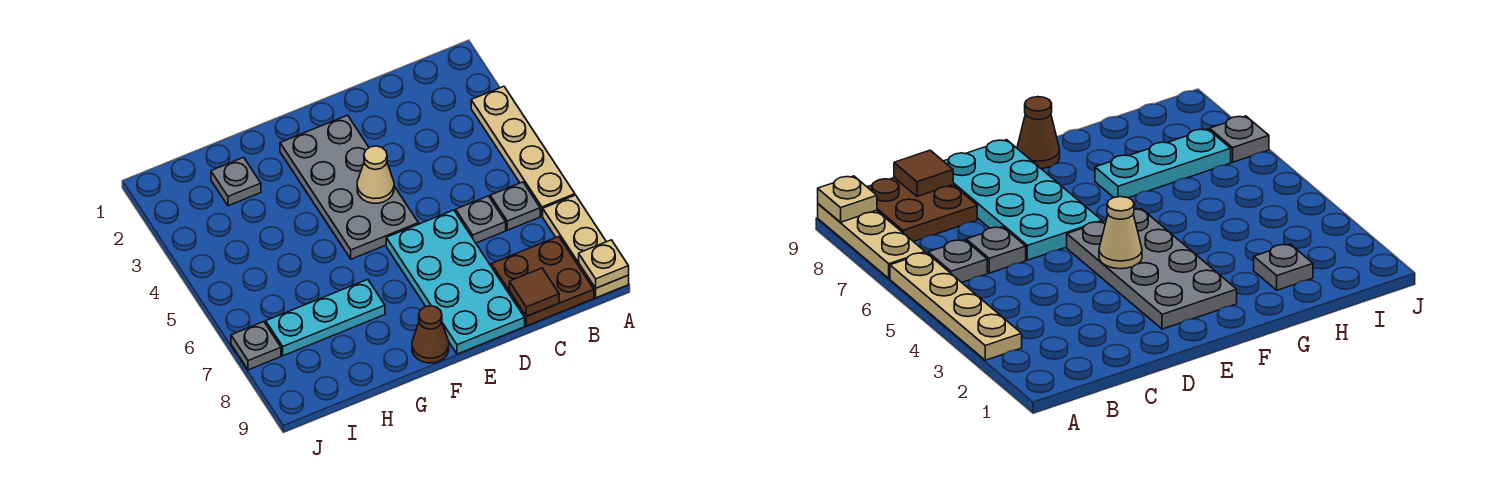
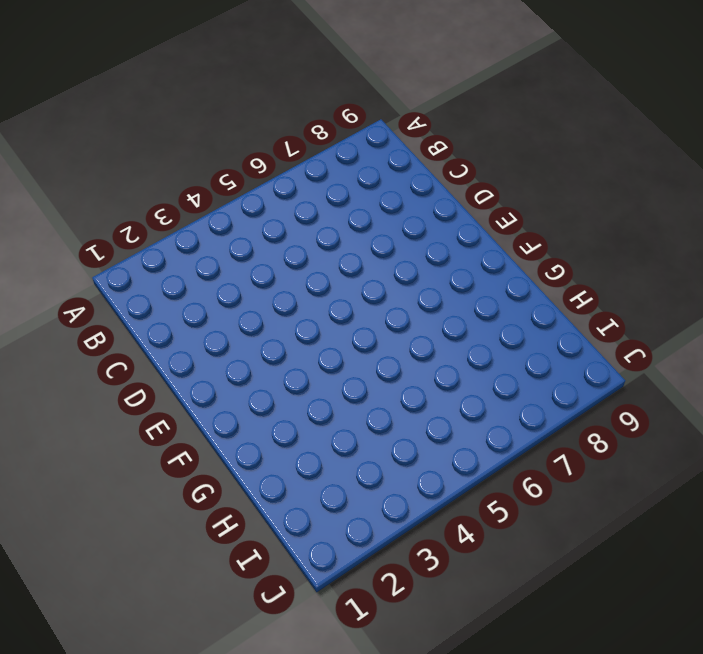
none -> tan 1x4 plate [471,86,575,216]
none -> tan 1x3 plate [543,195,629,298]
none -> grey 1x1 plate [490,182,540,230]

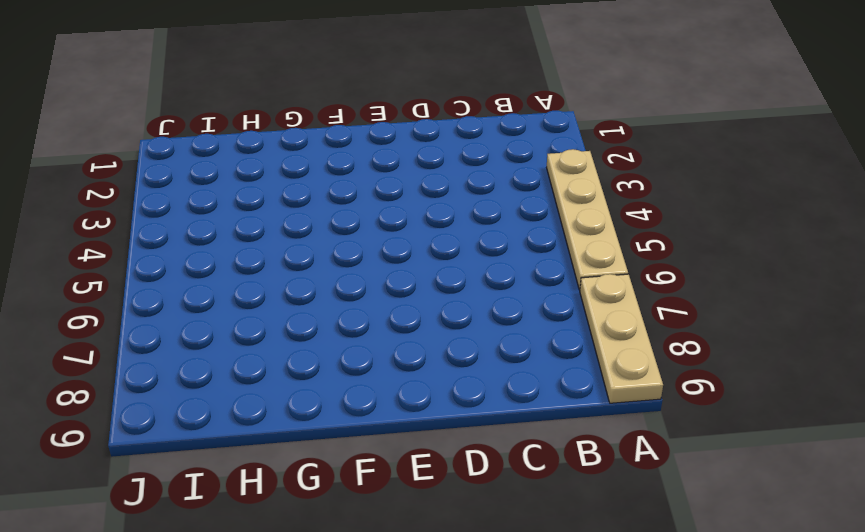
none -> grey 1x1 plate [490,182,540,230]
none -> brown 2x2 plate [491,236,594,326]
none -> grey 1x1 plate [456,196,506,243]

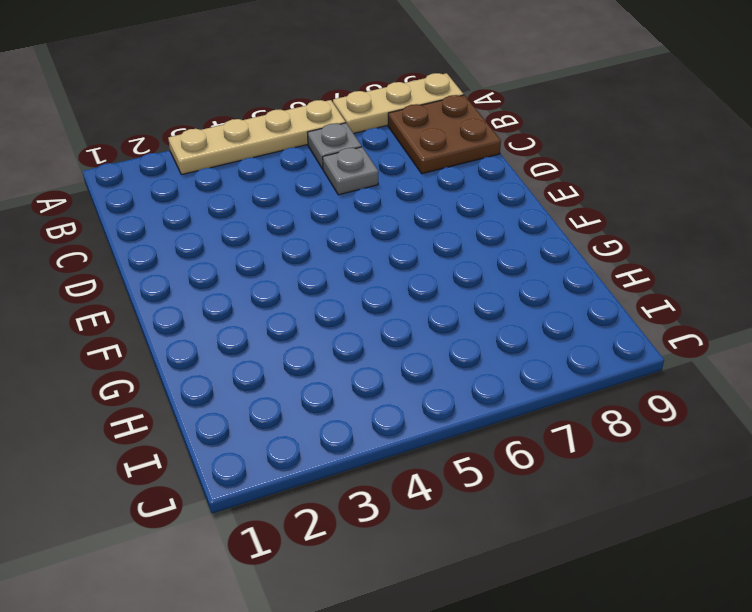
none -> cyan 2x4 plate [386,210,525,354]
none -> grey 2x4 plate [280,115,418,259]
none -> brown 1x1 cone [412,306,449,363]

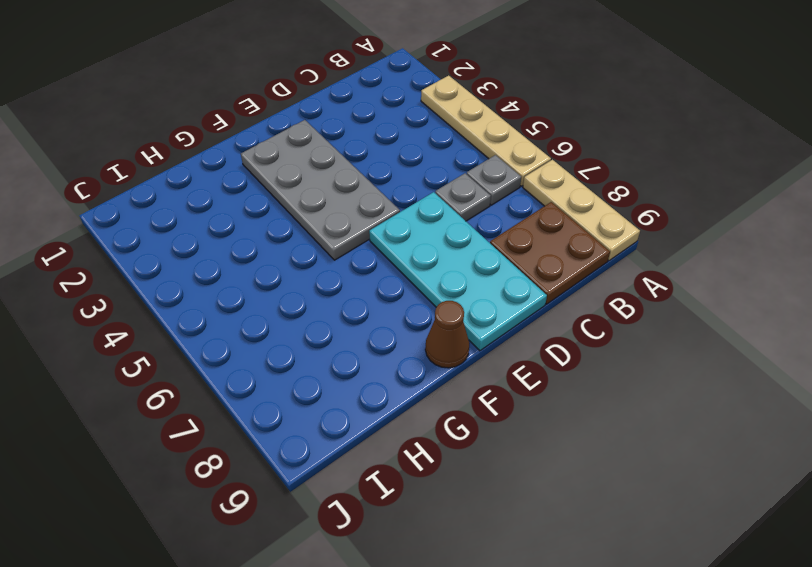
none -> cyan 1x3 plate [266,279,385,356]
none -> grey 1x1 plate [211,157,261,206]
none -> grey 1x1 plate [231,322,281,370]

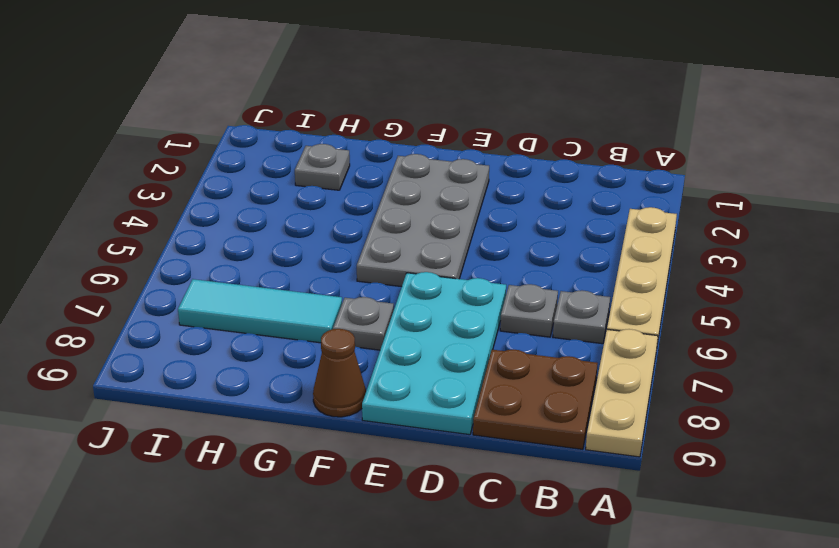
grey 1x1 plate [333,297,394,350] -> grey 1x1 plate moved to [231,322,281,370]
cyan 1x3 tile [178,279,342,343] -> cyan 1x3 plate [266,279,385,356]
none -> tan 1x1 plate [579,240,629,288]
none -> brown 1x1 tile [509,268,559,316]
none -> tan 1x1 cone [357,146,394,203]

